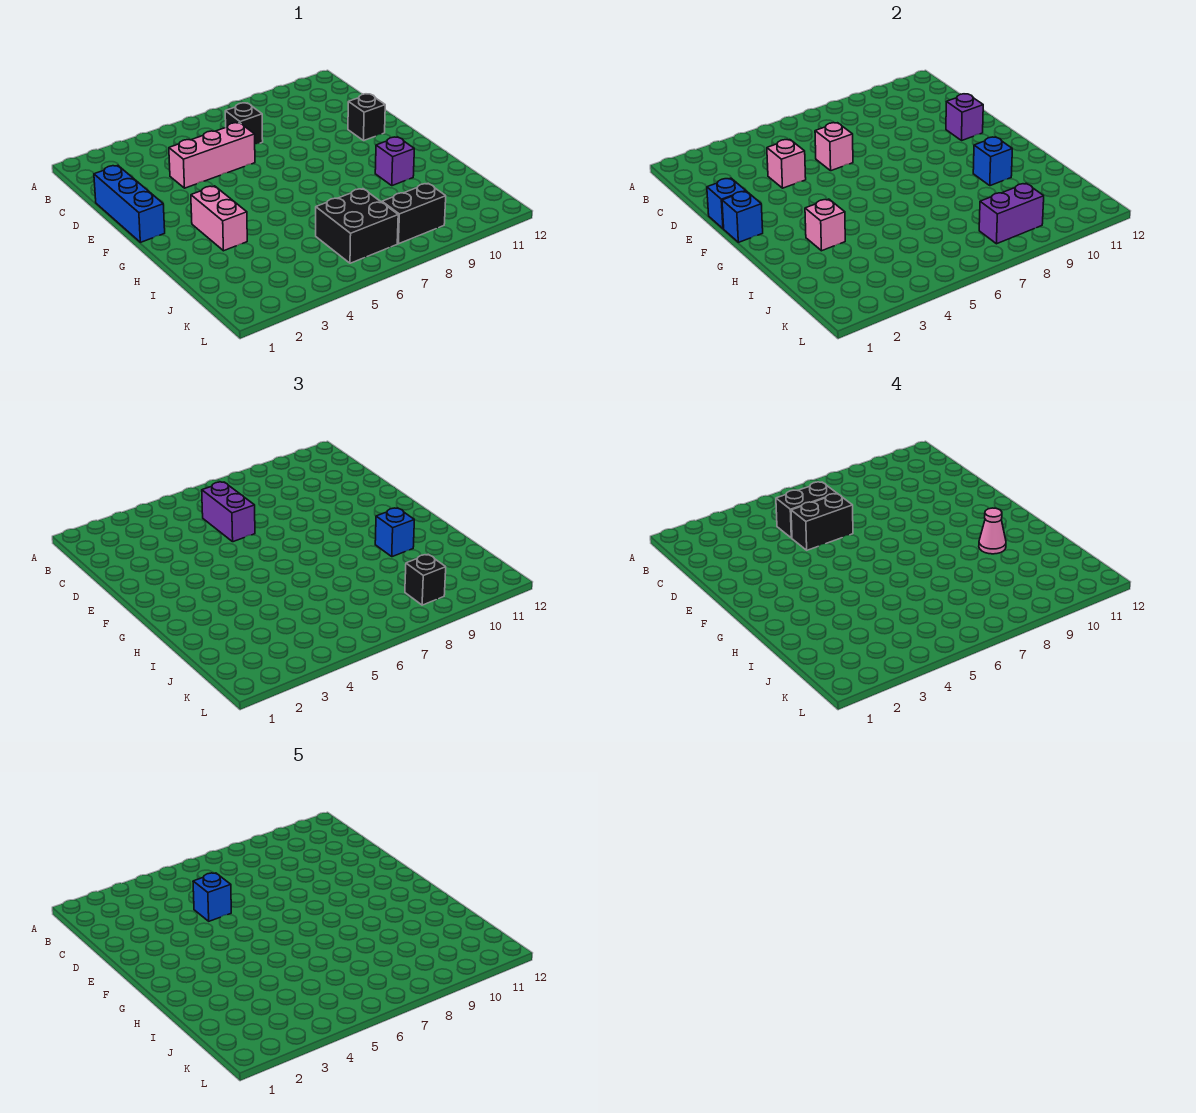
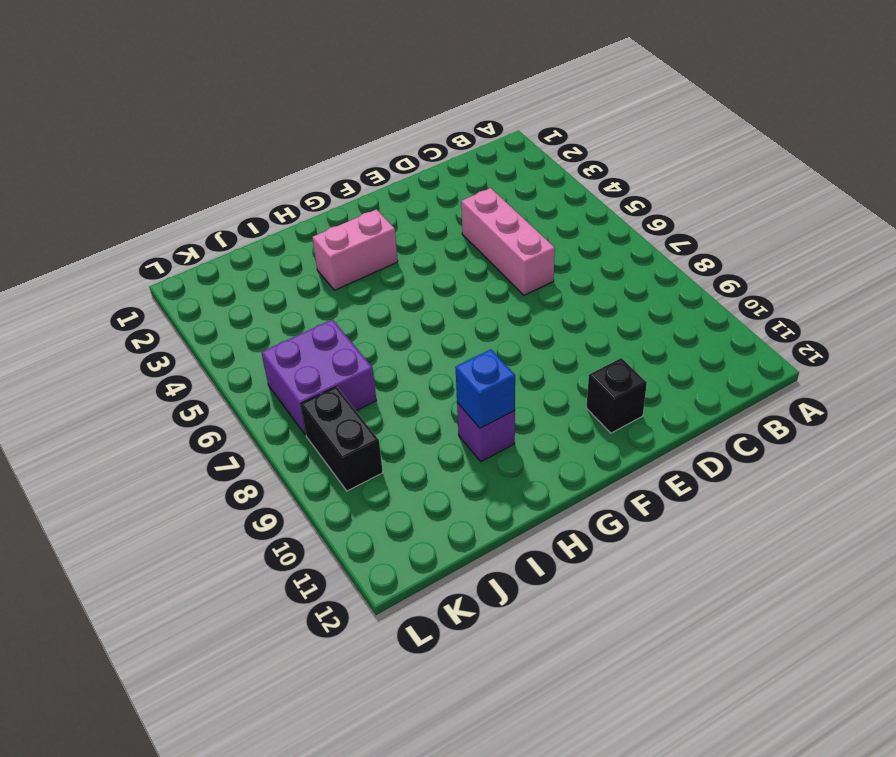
purple 2x2 brick [262,320,376,435] -> black 2x2 brick [316,189,398,263]
none -> black 1x1 brick [225,103,263,144]
none -> blue 1x3 brick [94,166,165,242]
none -> pink 1x1 brick [767,140,806,188]

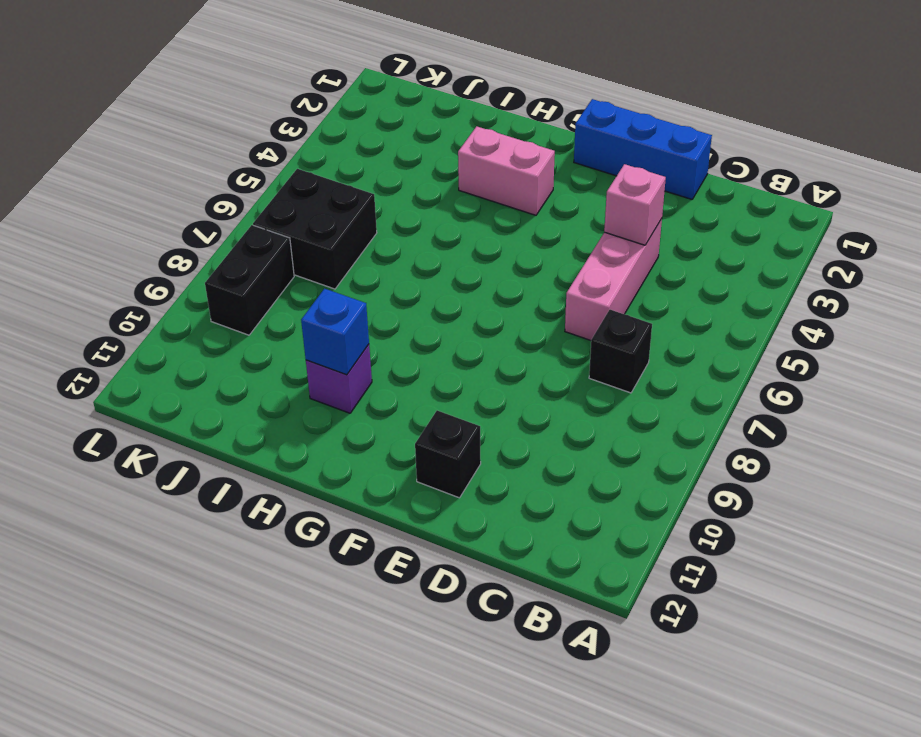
none -> pink 1x1 brick [815,123,853,171]
none -> blue 1x1 brick [707,178,745,229]
none -> purple 1x1 brick [946,94,983,140]

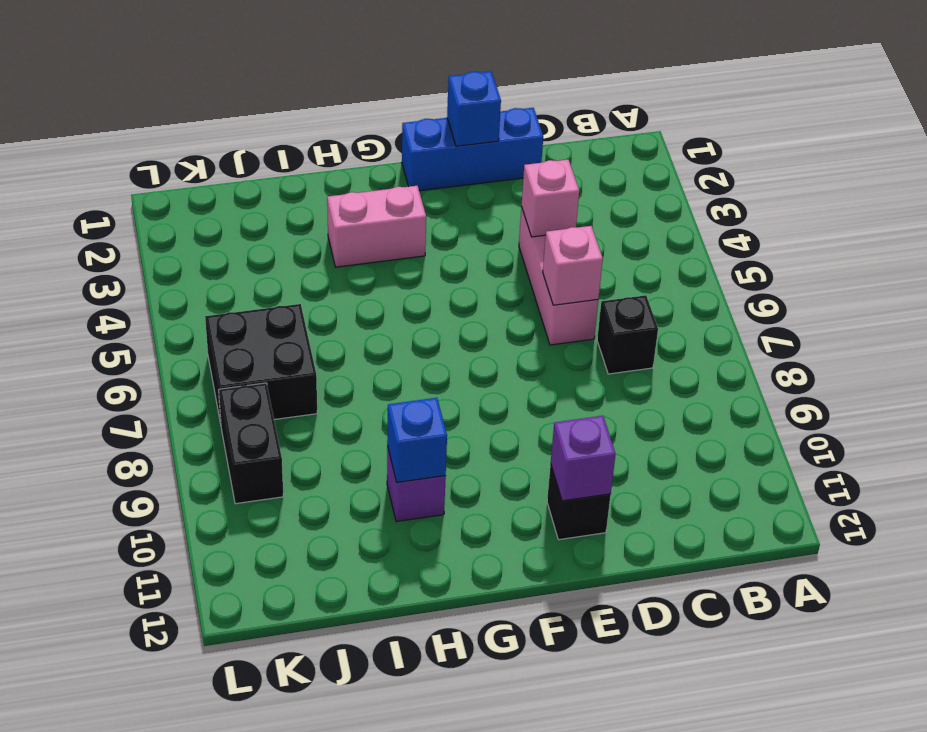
none -> blue 1x1 brick [722,191,763,242]
none -> pink 1x1 brick [805,199,845,251]
none -> purple 1x2 brick [979,183,1044,244]

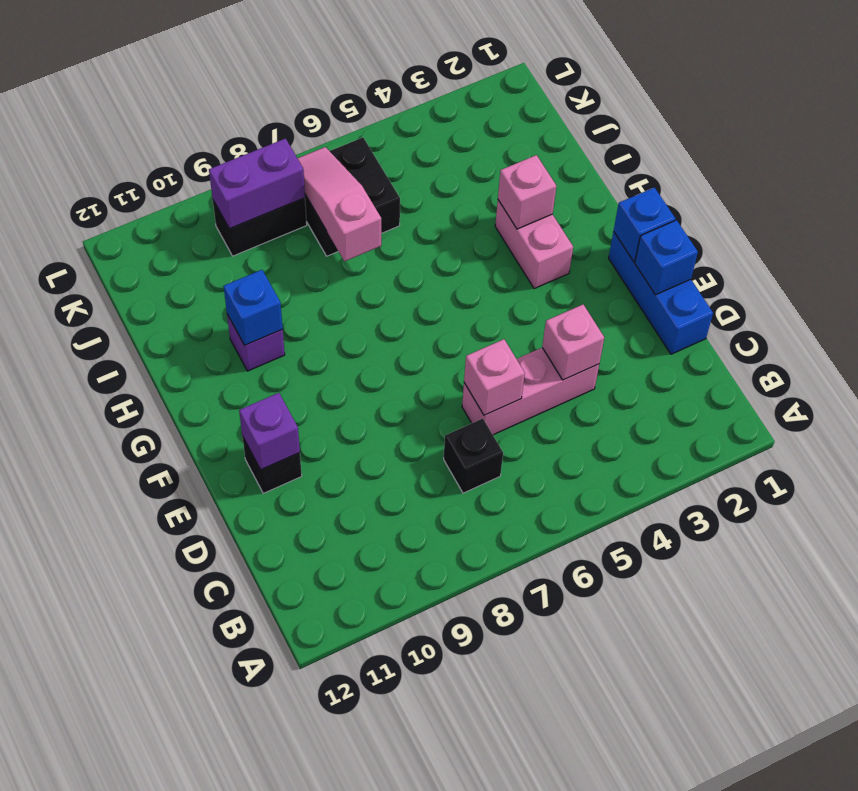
pink 1x3 slope [297,147,381,261] -> none
none -> purple 1x2 brick [202,482,255,542]
none -> blue 1x1 brick [375,508,414,557]
none -> black 1x1 brick [405,554,446,605]

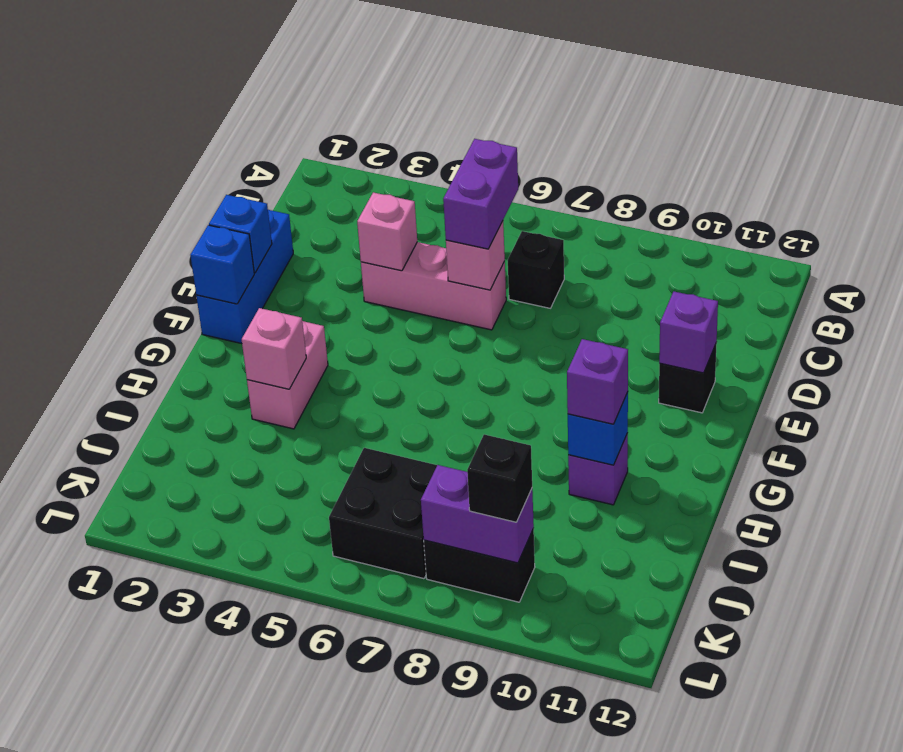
purple 1x1 brick [567,339,628,424] -> blue 1x1 brick [375,508,414,557]
none -> black 1x2 brick [776,482,837,538]
none -> black 1x2 brick [791,494,853,550]
none -> pink 1x1 cone [979,508,1006,554]

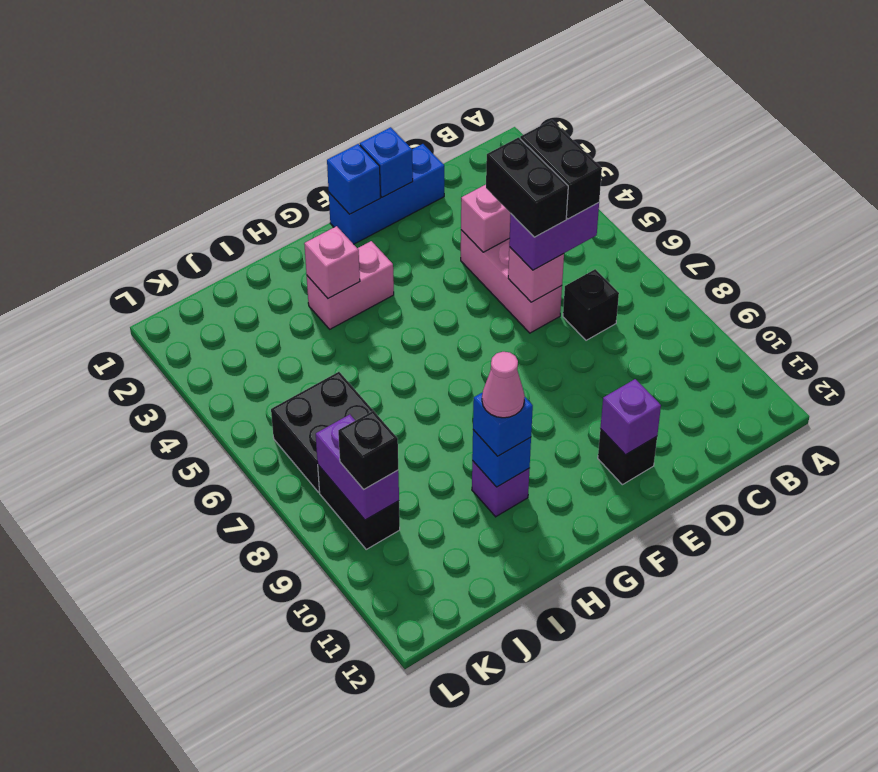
none -> blue 1x1 brick [193,873,231,921]

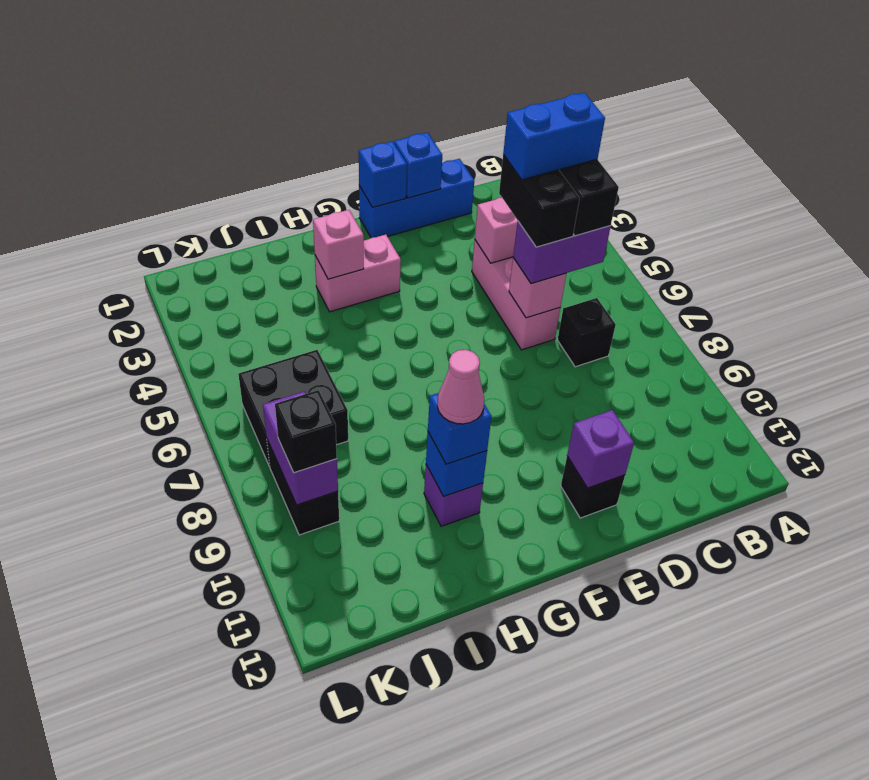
blue 1x2 brick [503,93,605,180] -> blue 1x1 brick [193,873,231,921]

